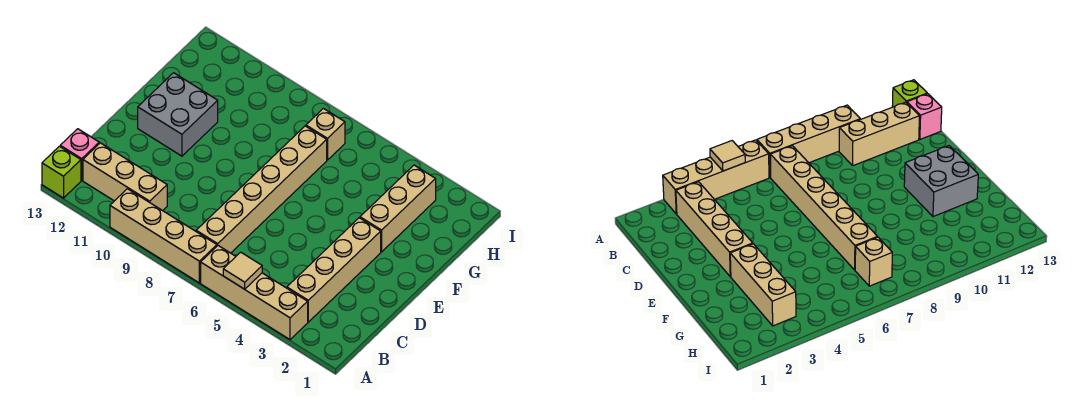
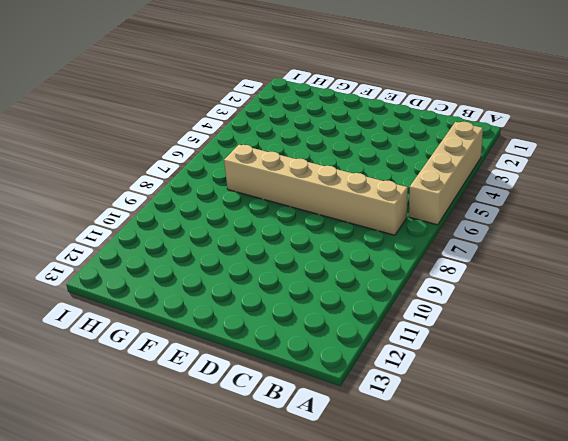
none -> tan 1x4 brick [110,189,217,283]
none -> lime 1x1 brick [42,146,81,198]

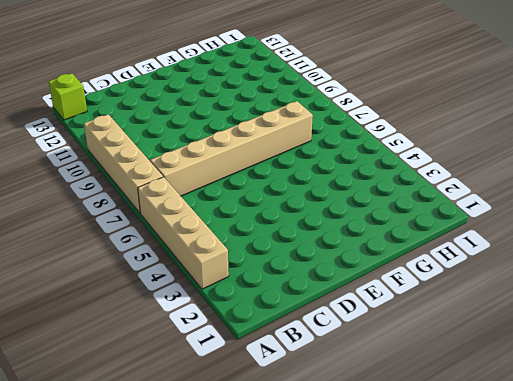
none -> tan 1x4 brick [287,218,381,322]
none -> tan 1x3 brick [83,143,167,211]

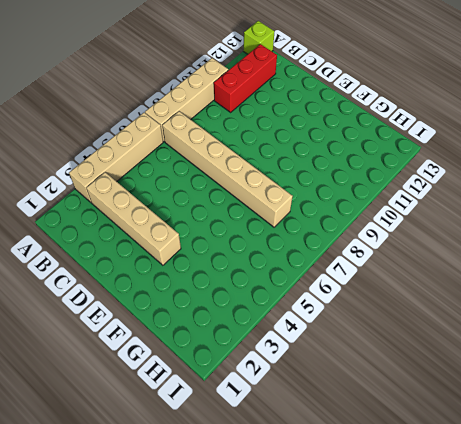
red 1x3 brick [214,44,277,112] -> tan 1x3 brick [83,143,167,211]
none -> pink 1x1 brick [60,129,99,180]
none -> grey 2x2 brick [138,73,218,156]

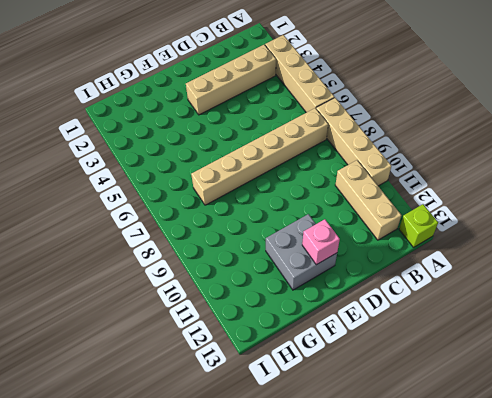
pink 1x1 brick [302,219,340,265] -> pink 1x1 brick moved to [60,129,99,180]
none -> tan 1x3 brick [360,165,436,252]
none -> tan 1x1 brick [306,108,345,160]

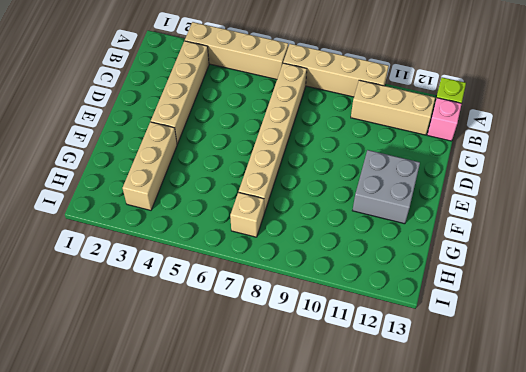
none -> tan 1x1 tile [223,252,262,289]

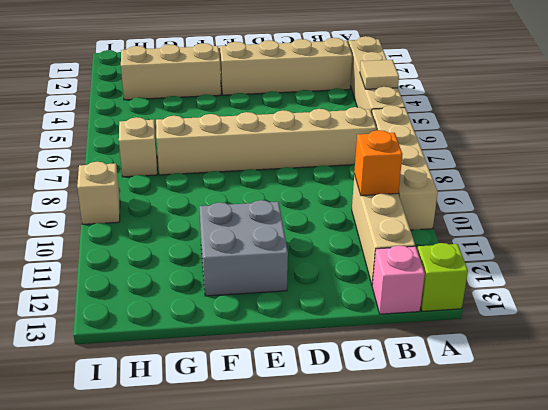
orange 1x1 brick [354,130,402,196] -> none
tan 1x1 brick [77,162,120,224] -> none

